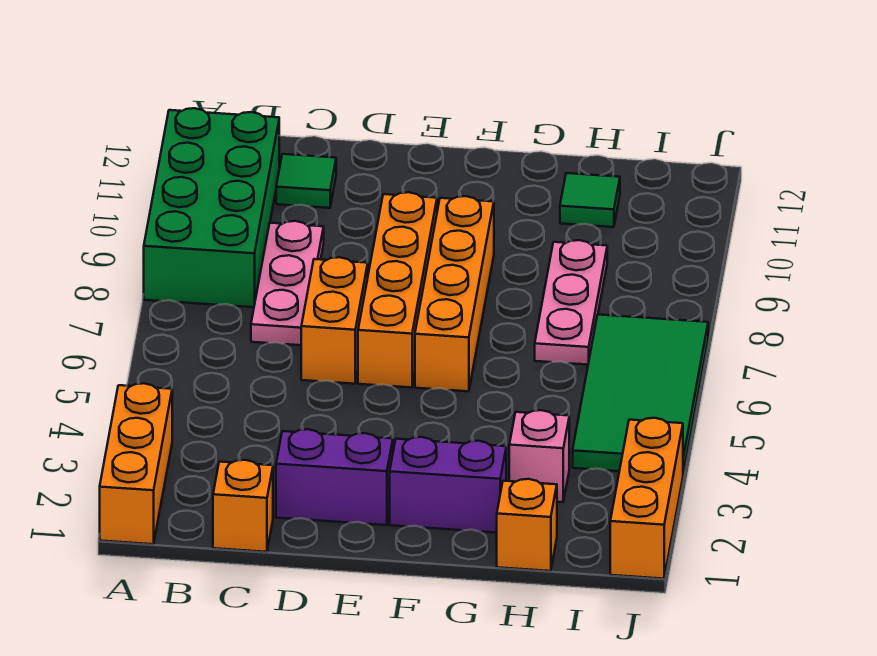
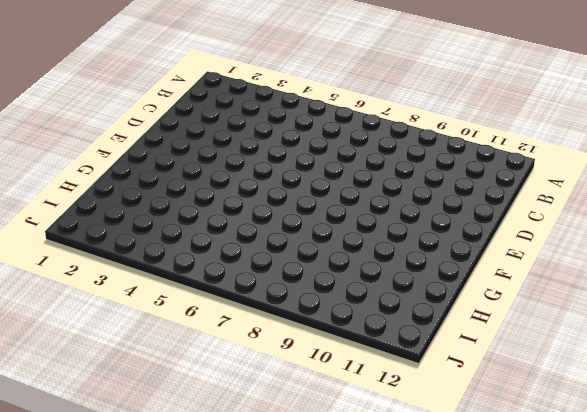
none -> orange 1x3 brick [100,383,172,544]
none -> green 2x4 brick [144,108,279,307]
none -> orange 1x1 brick [213,460,273,552]

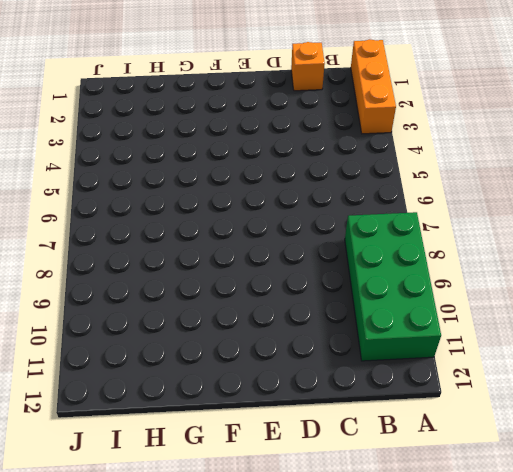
none -> pink 1x3 plate [251,221,324,345]
none -> green 1x1 tile [276,154,336,208]
none -> purple 1x2 brick [276,429,393,525]

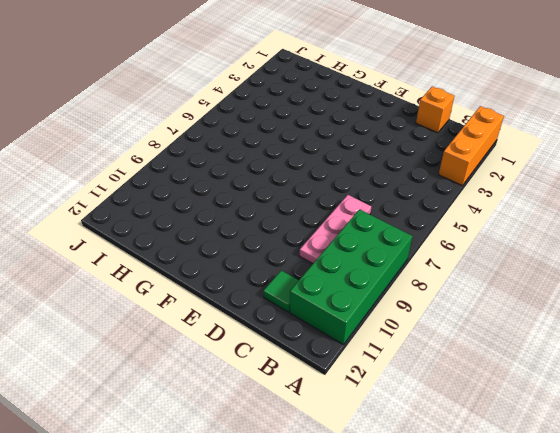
none -> purple 1x2 brick [276,429,393,525]
none -> orange 1x2 brick [301,257,368,384]
none -> orange 1x4 brick [358,192,437,388]

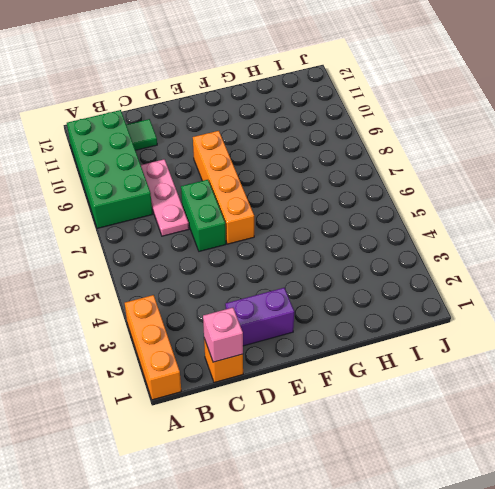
pink 1x1 brick [203,308,243,362] -> pink 1x1 brick moved to [509,410,569,502]
green 1x2 brick [181,180,226,251] -> orange 1x2 brick [301,257,368,384]
none -> purple 1x2 brick [390,437,506,533]
none -> orange 1x4 brick [415,196,494,391]
none -> orange 1x1 brick [497,479,557,571]

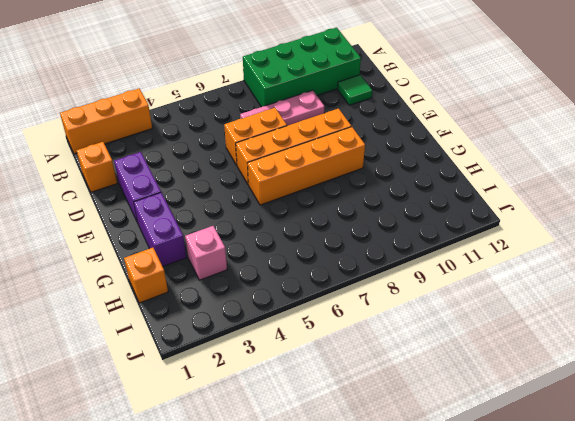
none -> pink 1x3 plate [535,240,607,365]
none -> green 1x1 tile [560,173,620,227]
none -> green 2x4 tile [573,315,708,474]

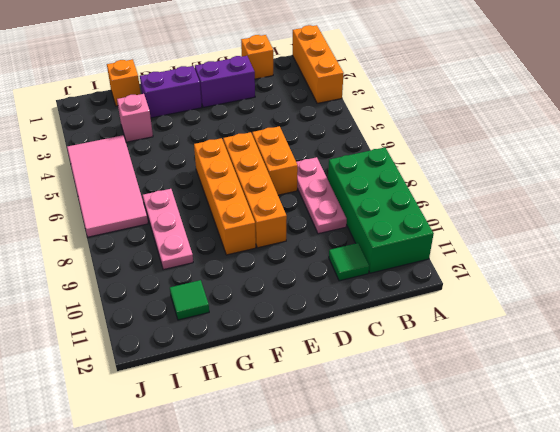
pink 2x4 tile [67,135,148,237] -> green 2x4 tile [573,315,708,474]
none -> orange 1x3 brick [610,418,683,579]

